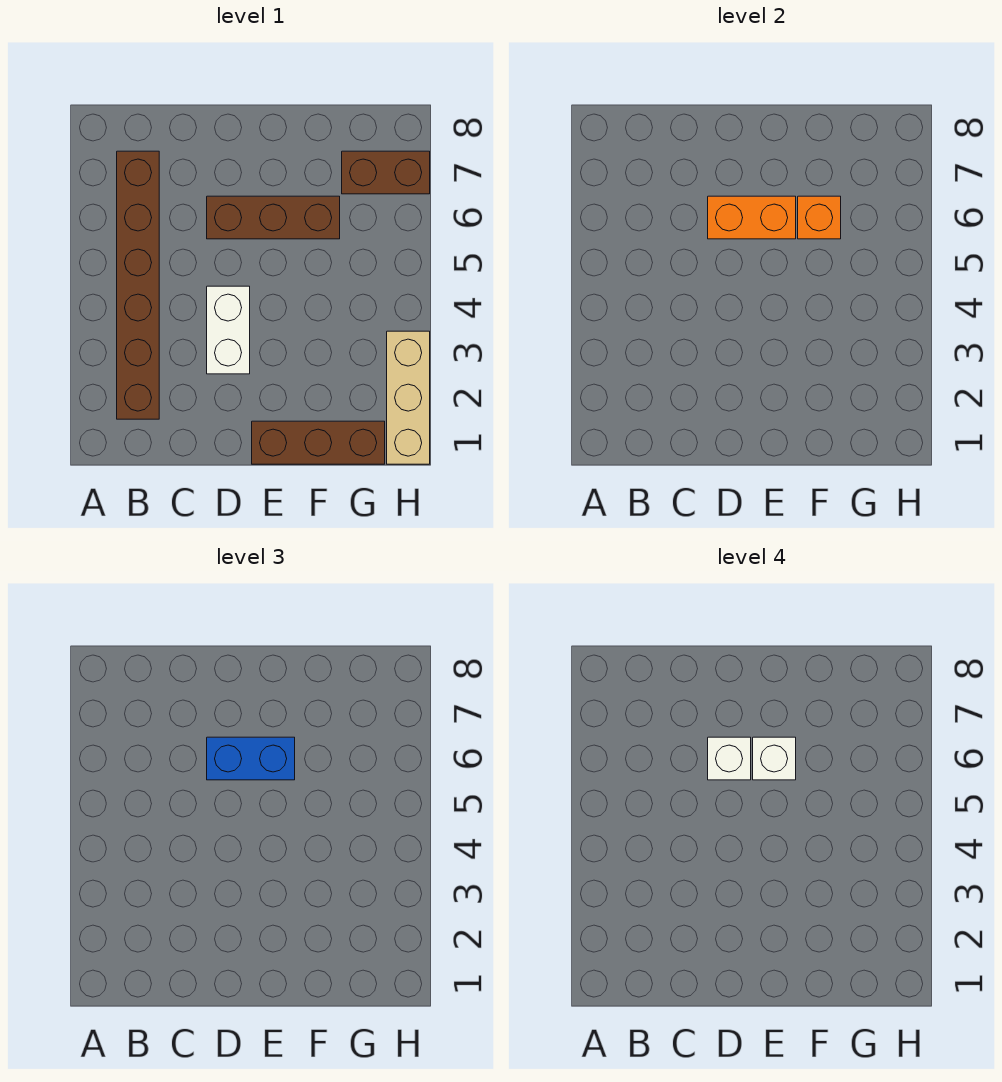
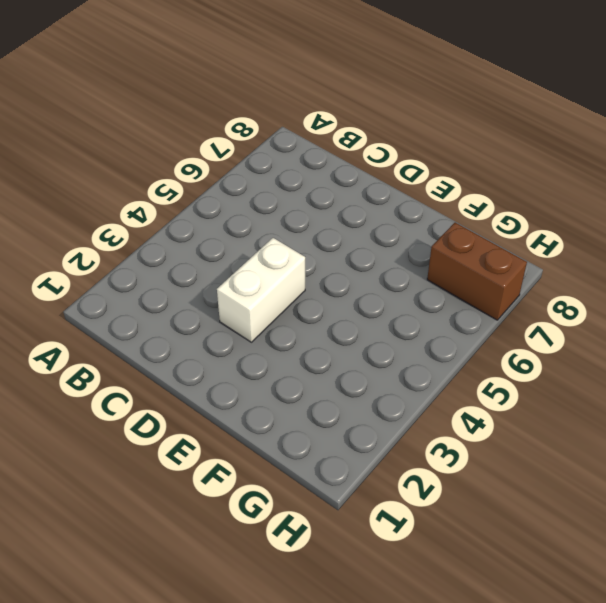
none -> brown 1x6 brick [117,151,159,419]
none -> brown 1x3 brick [207,196,340,239]

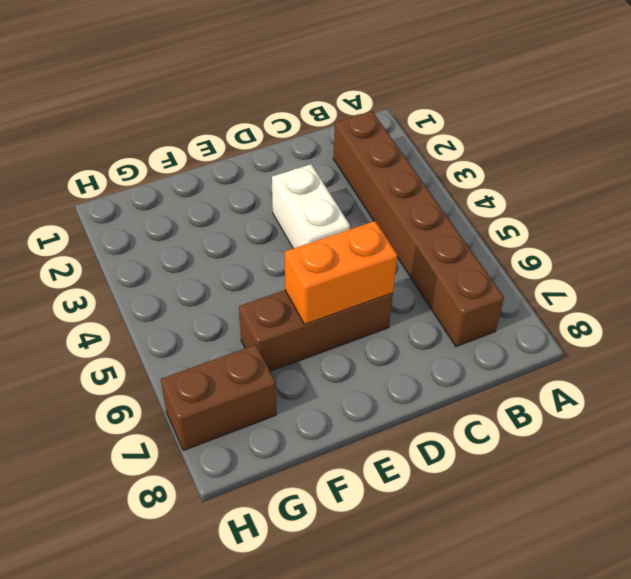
none -> brown 1x3 brick [252,421,385,464]
none -> tan 1x3 brick [387,331,430,464]

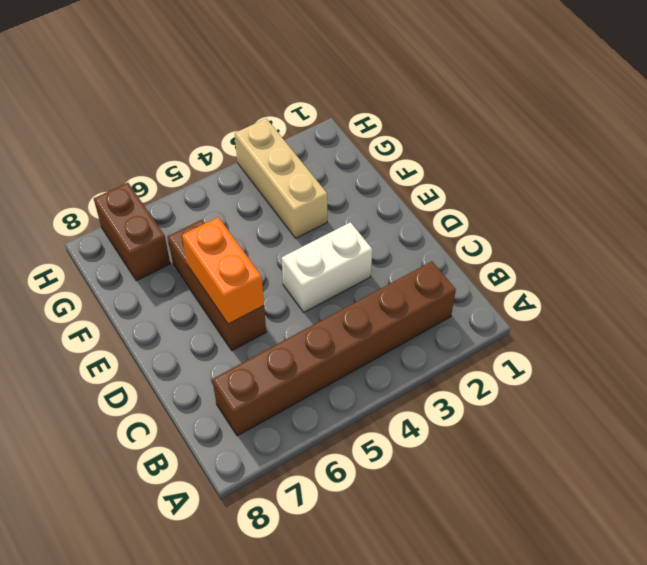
tan 1x3 brick [235,118,327,238] -> tan 1x3 brick turned to [387,331,430,464]
none -> brown 1x3 brick [252,421,385,464]
none -> orange 1x1 brick [798,196,841,239]

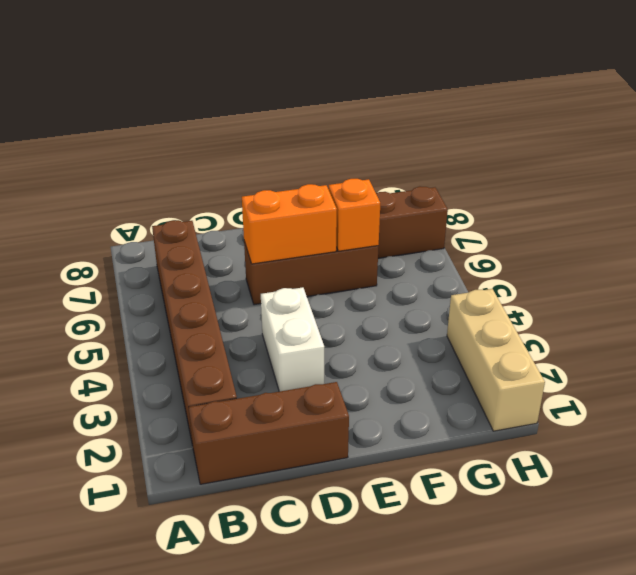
brown 1x3 brick [188,382,349,484] -> brown 1x3 brick moved to [252,421,385,464]
none -> blue 1x2 brick [207,737,295,780]
none -> white 1x1 brick [708,737,751,780]

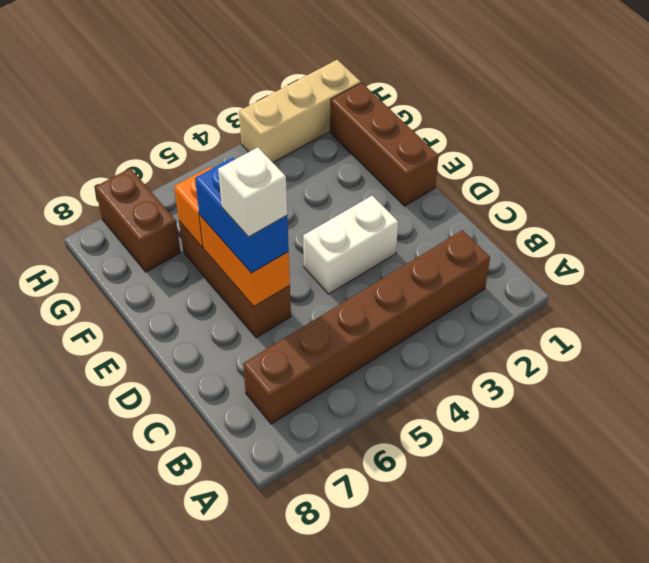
none -> white 1x1 brick [753,737,796,780]

